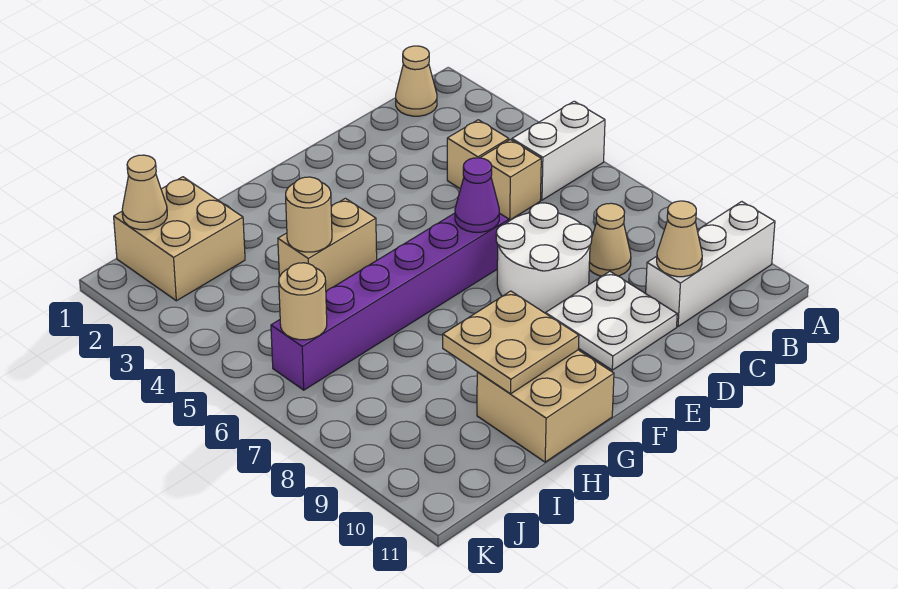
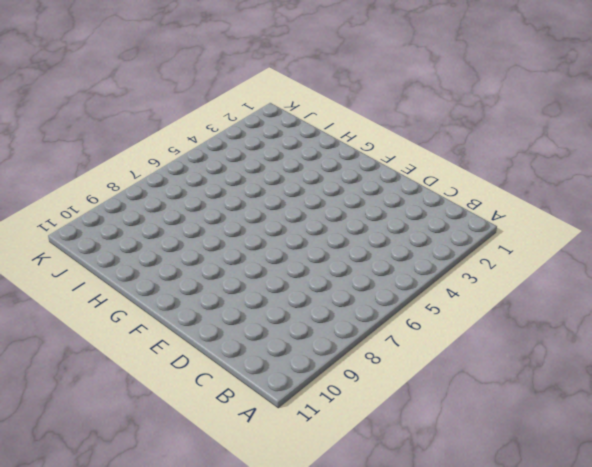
none -> white 1x2 brick [512,101,605,200]
none -> white 1x3 brick [645,202,775,326]
none -> tan 1x1 cone [396,46,437,116]

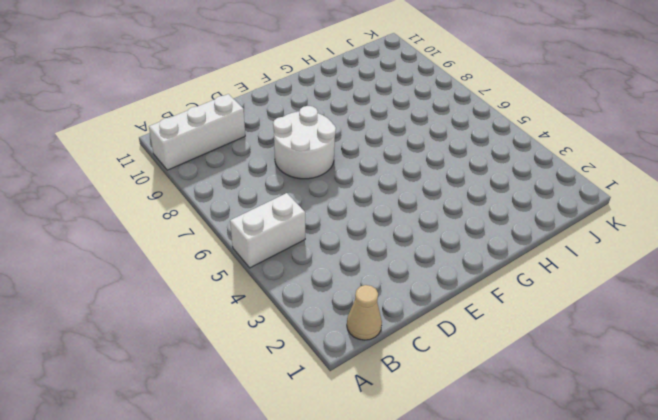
none -> tan 1x1 brick [447,120,509,189]
none -> tan 1x1 brick [480,140,541,220]
none -> tan 1x1 cone [589,203,631,276]

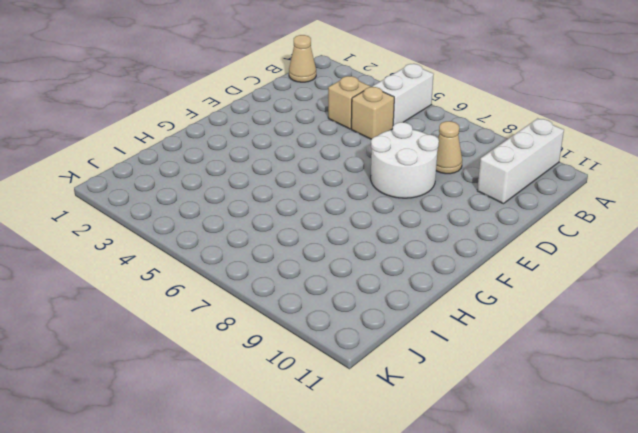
none -> white 2x2 plate [546,271,677,370]
none -> purple 1x6 brick [271,213,509,390]
none -> tan 1x2 brick [278,198,377,291]

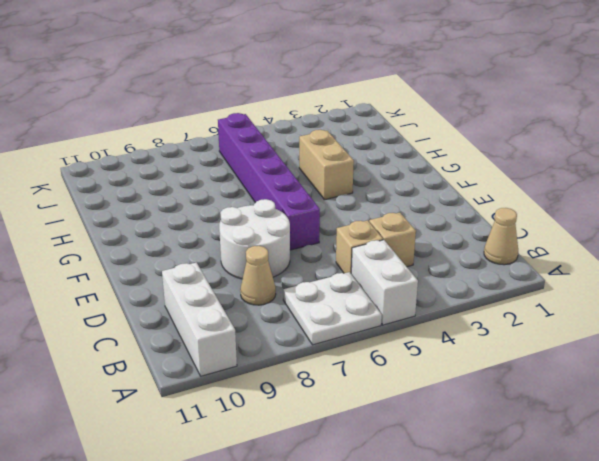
white 2x2 plate [283,272,382,345] -> white 2x2 plate moved to [546,271,677,370]
none -> tan 2x2 brick [477,350,614,462]
none -> tan 2x2 brick [114,177,245,301]
none -> tan 1x1 cone [657,201,702,277]

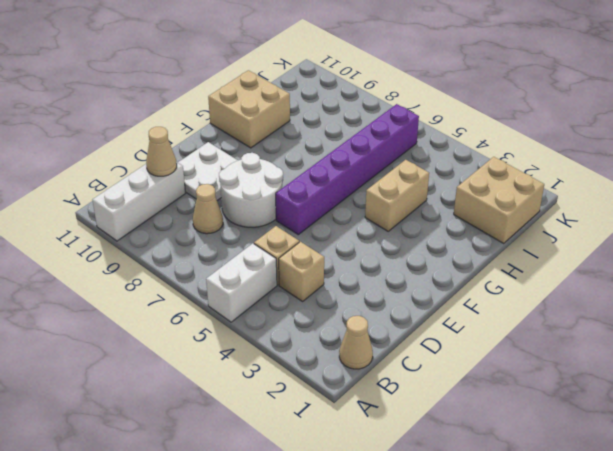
none -> purple 1x1 cone [455,158,499,232]
none -> tan 2x2 plate [443,291,579,394]
none -> tan 1x1 round brick [286,177,332,252]

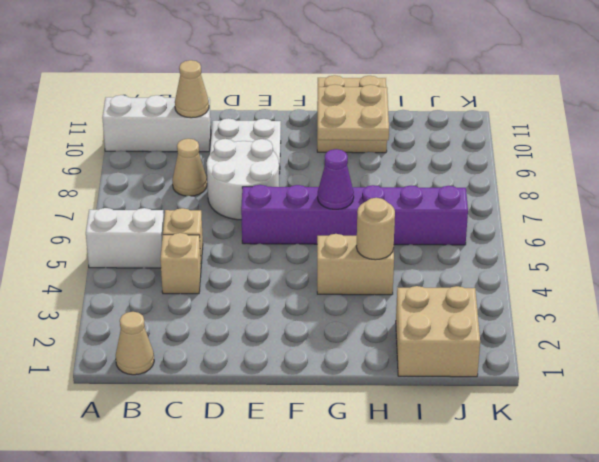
purple 1x1 cone [318,149,354,209] -> purple 1x1 cone moved to [455,158,499,232]
none -> tan 1x1 cone [122,155,167,230]
none -> tan 1x1 round brick [279,263,327,340]

